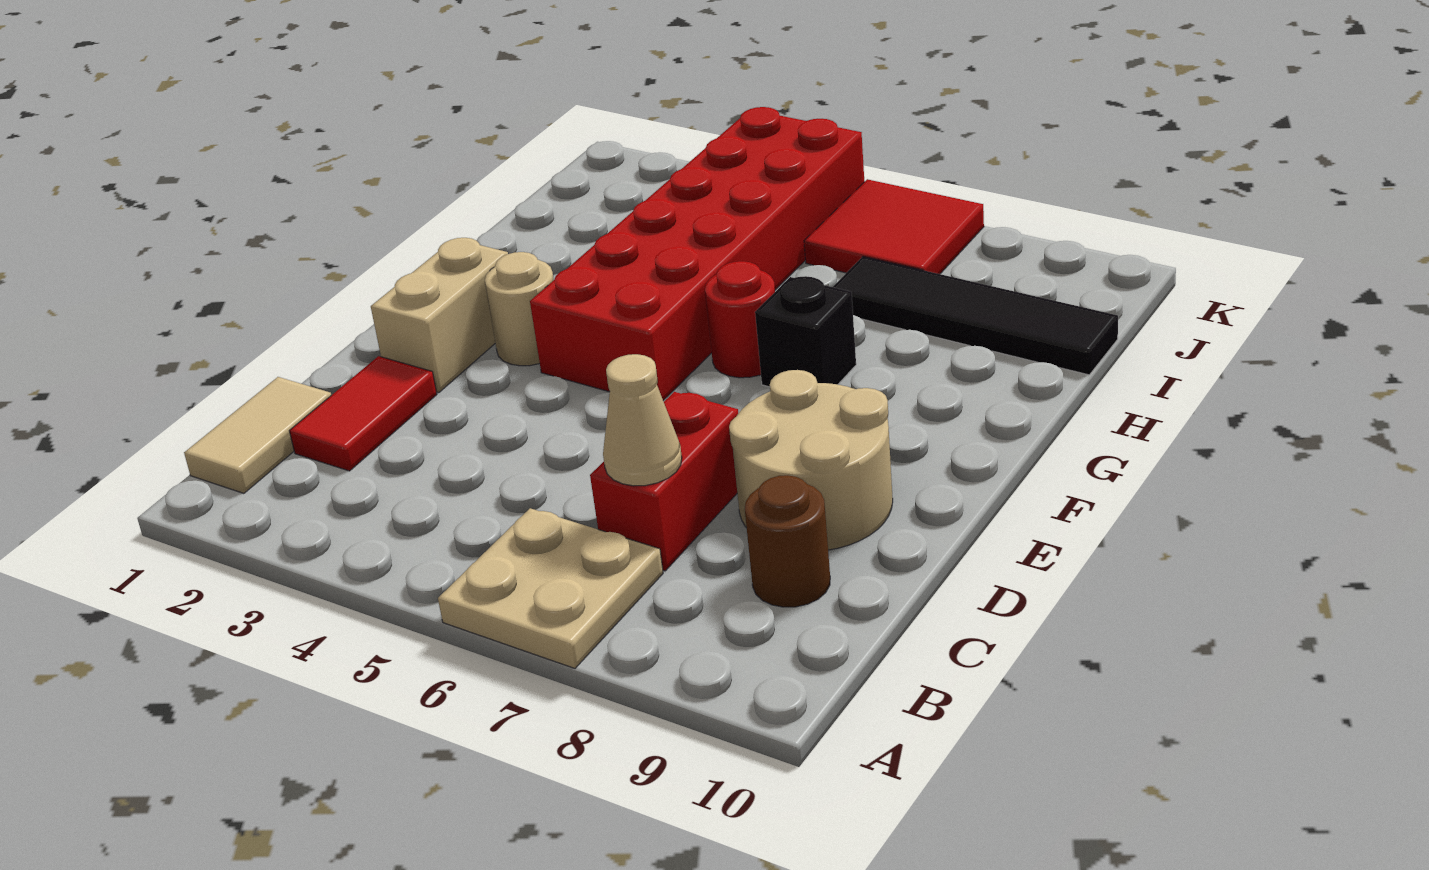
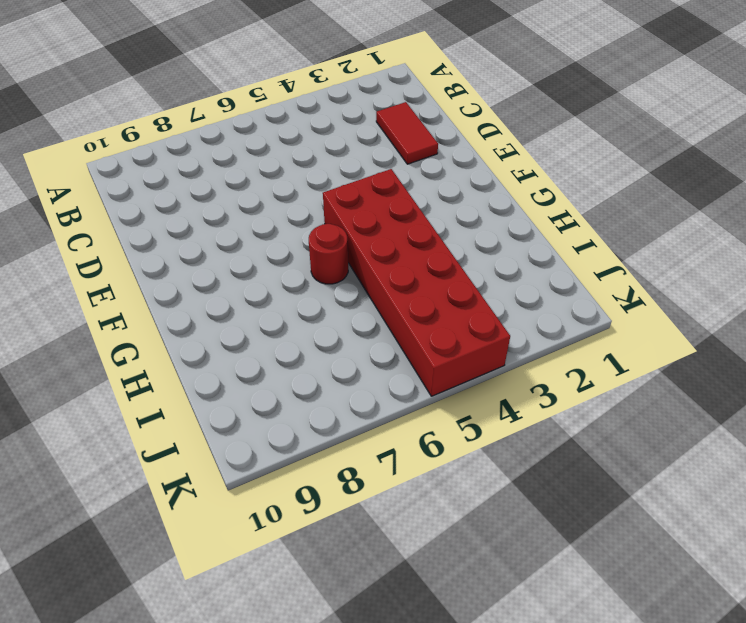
none -> tan 2x2 plate [438,508,663,668]
none -> tan 1x2 tile [184,377,331,493]
none -> red 1x2 brick [590,392,738,571]

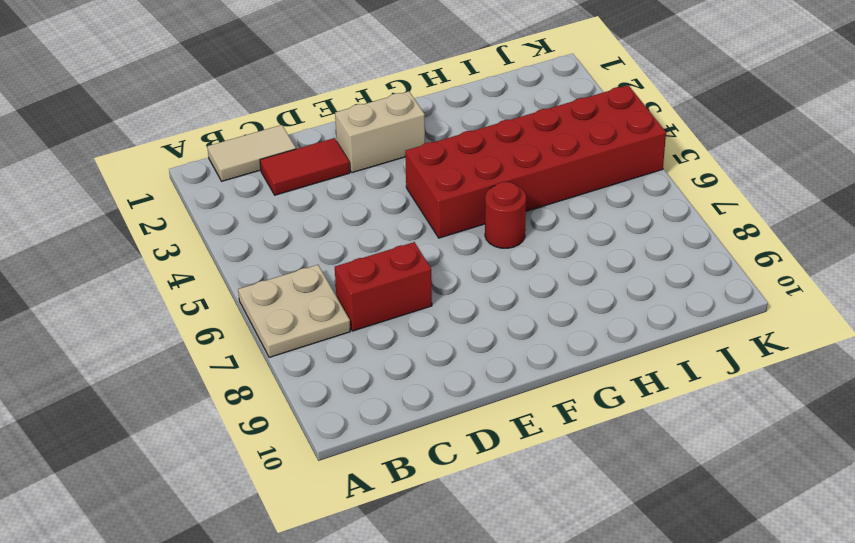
none -> brown 1x1 round brick [745,475,830,607]
none -> tan 2x2 round brick [729,370,893,550]
none -> tan 1x1 round brick [485,252,554,366]

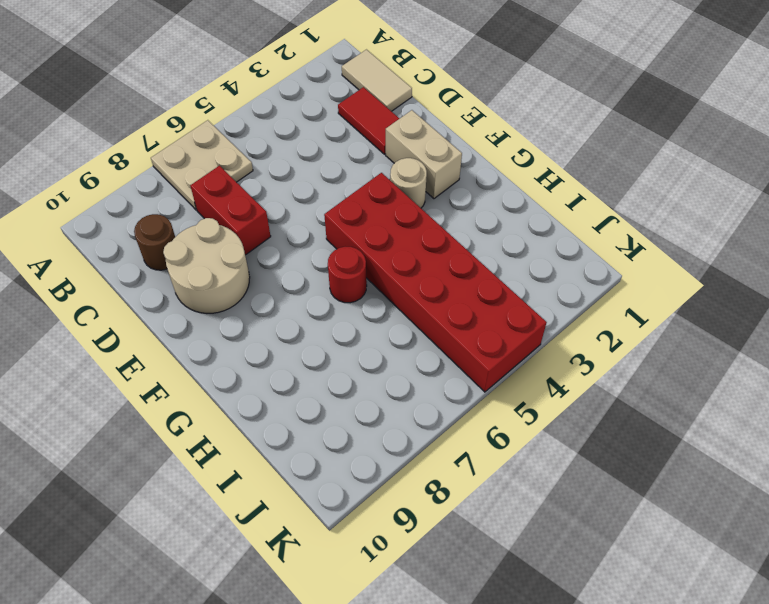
none -> black 1x1 brick [755,276,856,387]
none -> black 1x4 tile [833,256,1118,375]
none -> red 2x2 tile [804,179,984,274]

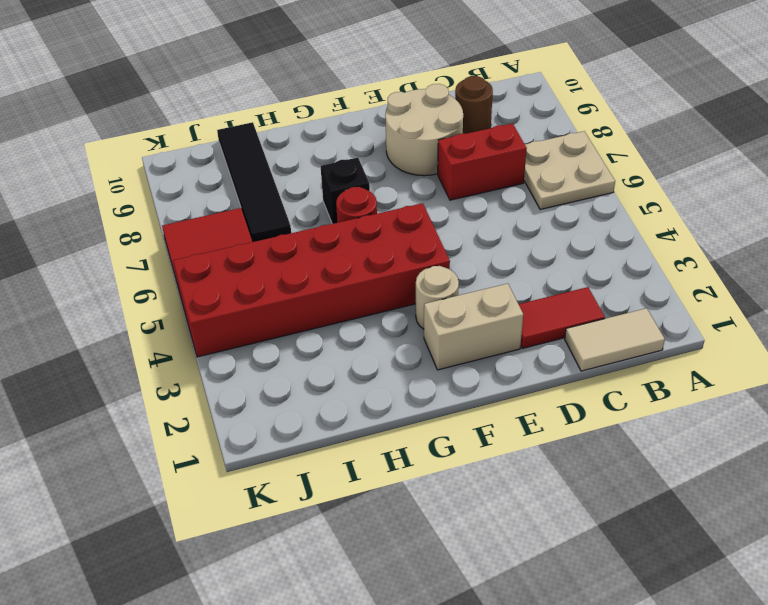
none -> tan 1x1 cone [603,354,682,486]

